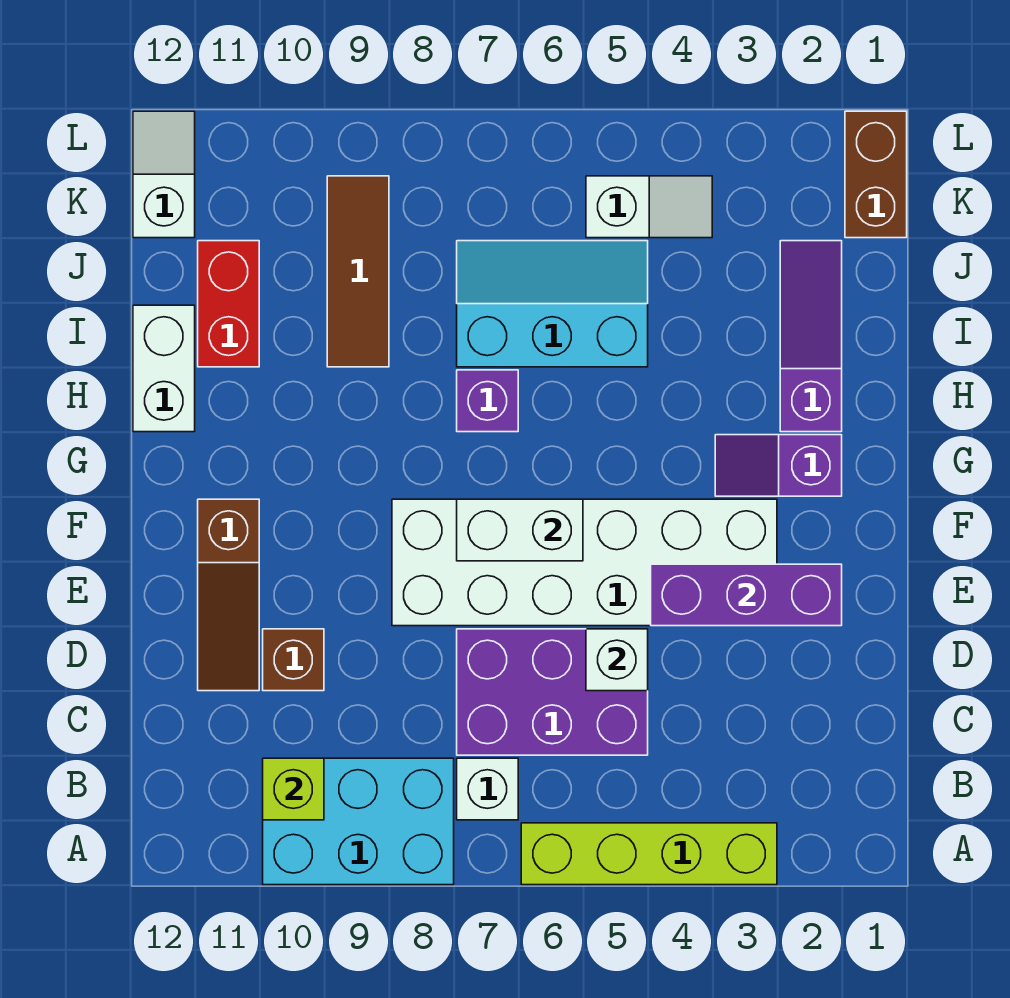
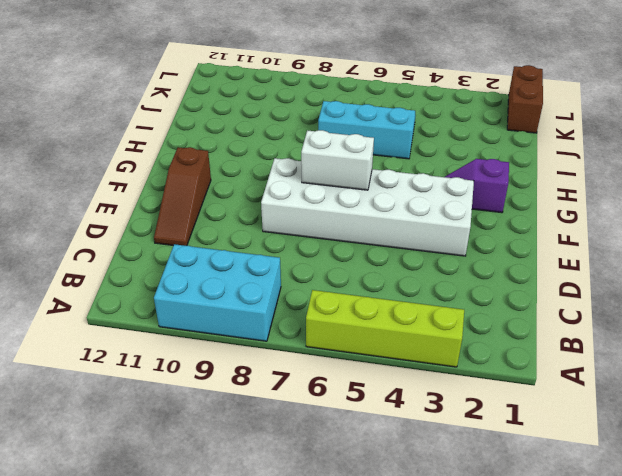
none -> white 1x1 brick [457,758,518,820]
none -> purple 2x3 brick [457,629,648,755]
none -> brown 1x1 brick [263,629,324,691]

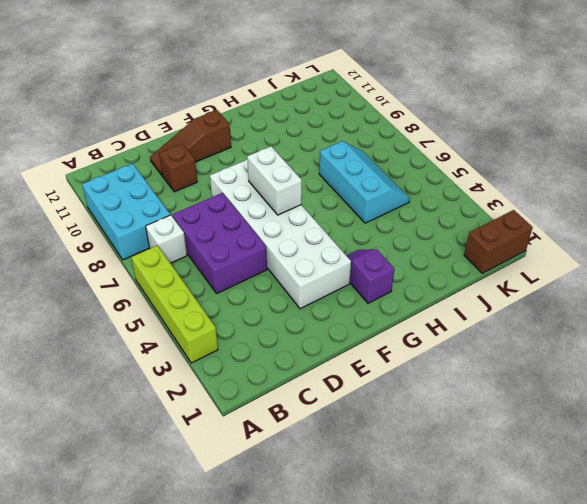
none -> purple 1x3 slope [780,241,842,432]
none -> purple 1x1 brick [457,370,518,432]
none -> white 1x2 brick [133,305,195,432]

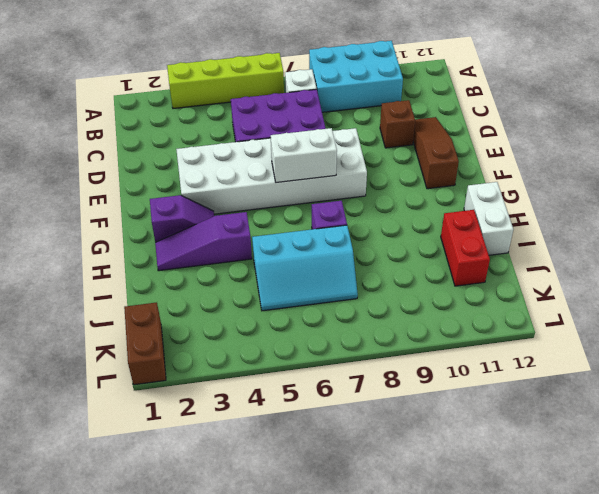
purple 1x3 slope [155,212,252,271] -> purple 1x3 slope turned to [780,241,842,432]
none -> brown 1x3 tile [327,176,389,367]
none -> white 1x2 slope [586,176,712,238]
none -> white 1x2 slope [133,111,195,238]

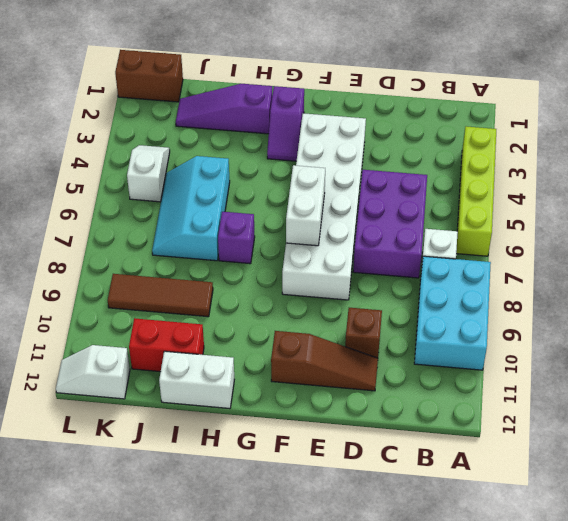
none -> lime 1x1 brick [263,758,324,820]
none -> white 1x1 brick [586,629,648,691]
none -> purple 1x3 brick [651,564,842,626]

